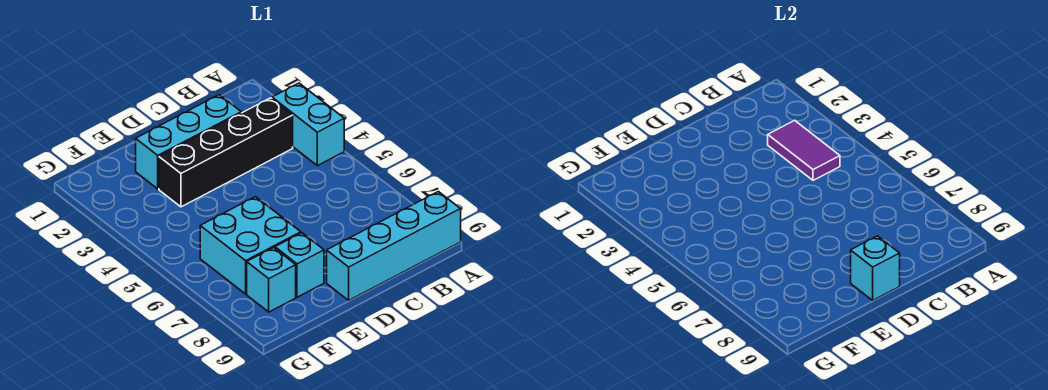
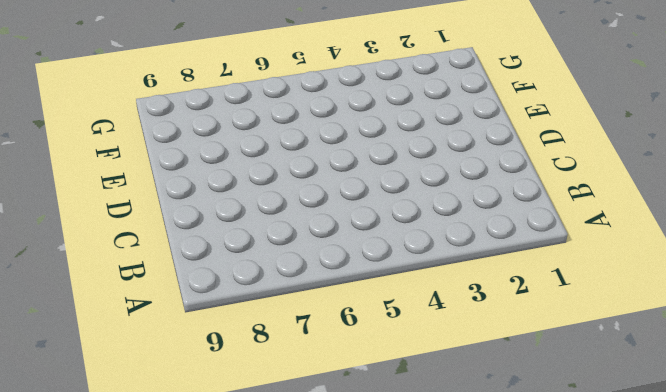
none -> cyan 1x2 brick [272,83,344,166]
none -> cyan 1x4 brick [327,192,461,300]

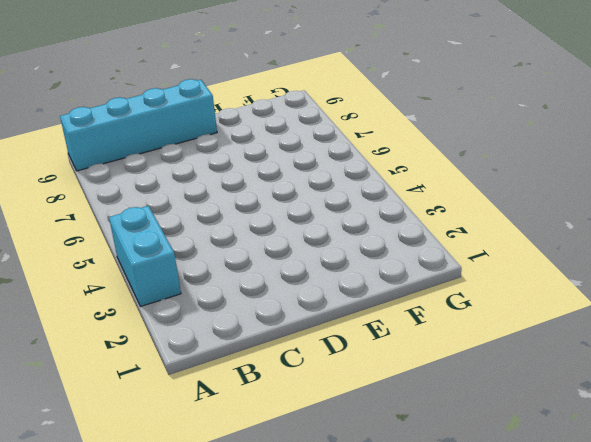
none -> black 1x4 brick [159,98,293,207]
none -> cyan 1x3 brick [136,95,241,189]

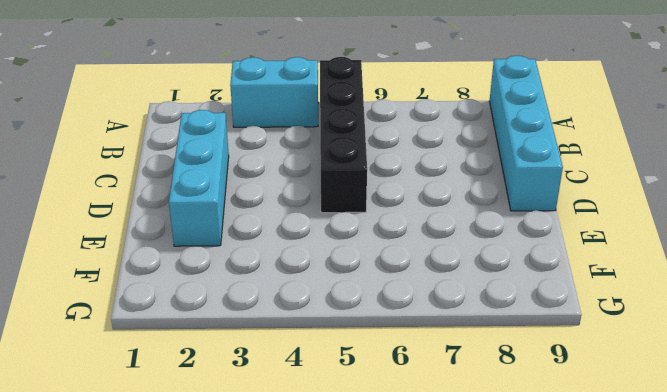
black 1x4 brick [320,57,367,213] -> black 1x4 brick moved to [159,98,293,207]
none -> cyan 2x2 brick [200,197,301,294]
none -> cyan 1x1 brick [275,233,324,297]

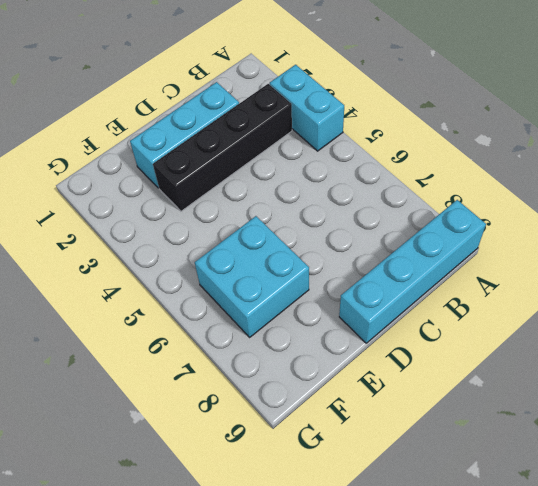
none -> cyan 1x1 brick [275,233,324,297]
none -> cyan 1x1 brick [247,248,296,312]

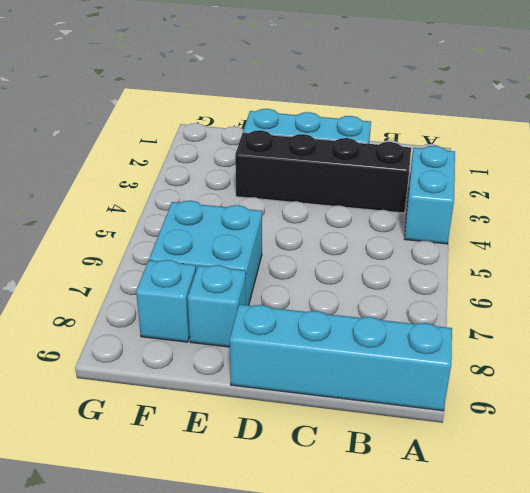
none -> purple 1x2 tile [768,120,840,180]
none -> cyan 1x1 brick [851,236,900,300]

